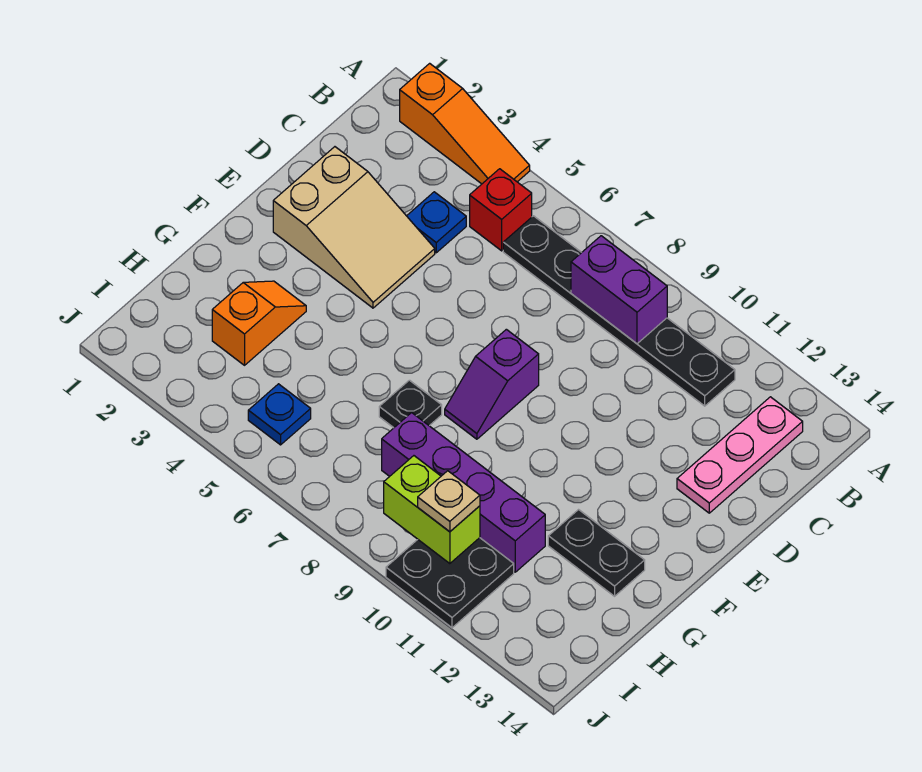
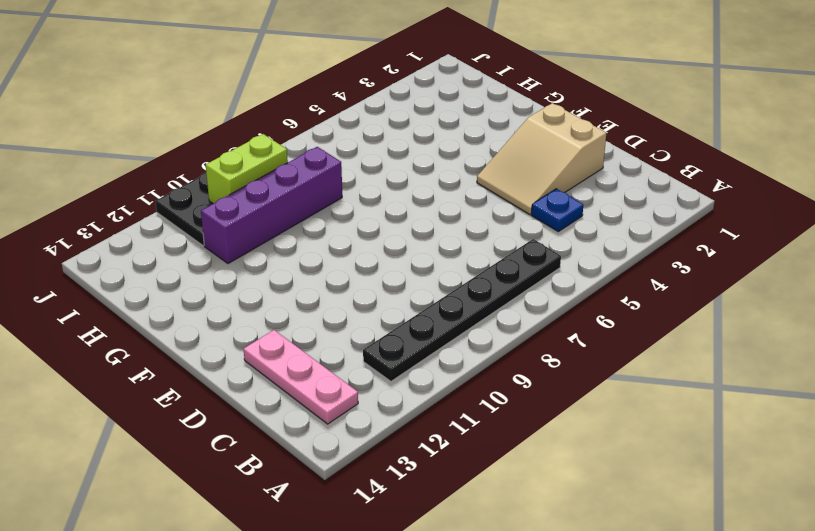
none -> orange 1x3 slope [400,63,530,184]
none -> red 1x1 brick [470,169,532,251]
none -> purple 1x2 slope [445,329,539,439]

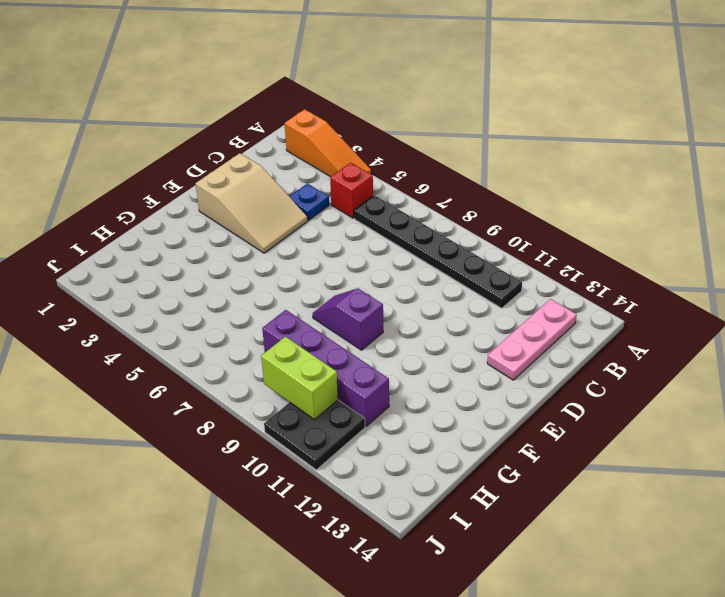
purple 1x2 slope [313,289,383,350] -> purple 1x2 slope turned to [445,329,539,439]
none -> orange 1x2 slope [212,281,306,365]
none -> black 1x1 plate [379,380,442,428]
none -> black 1x2 plate [548,510,645,596]

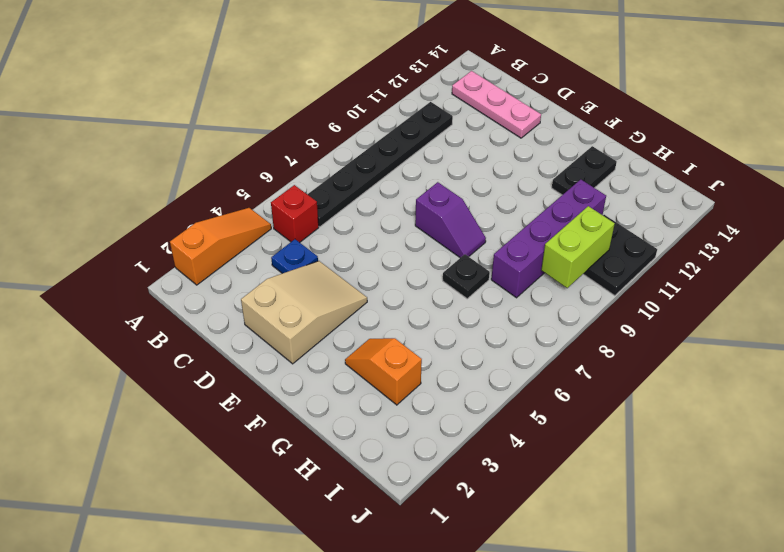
none -> blue 1x1 plate [248,384,311,445]
none -> purple 1x2 brick [571,236,667,344]
none -> tan 1x1 plate [418,471,480,532]

